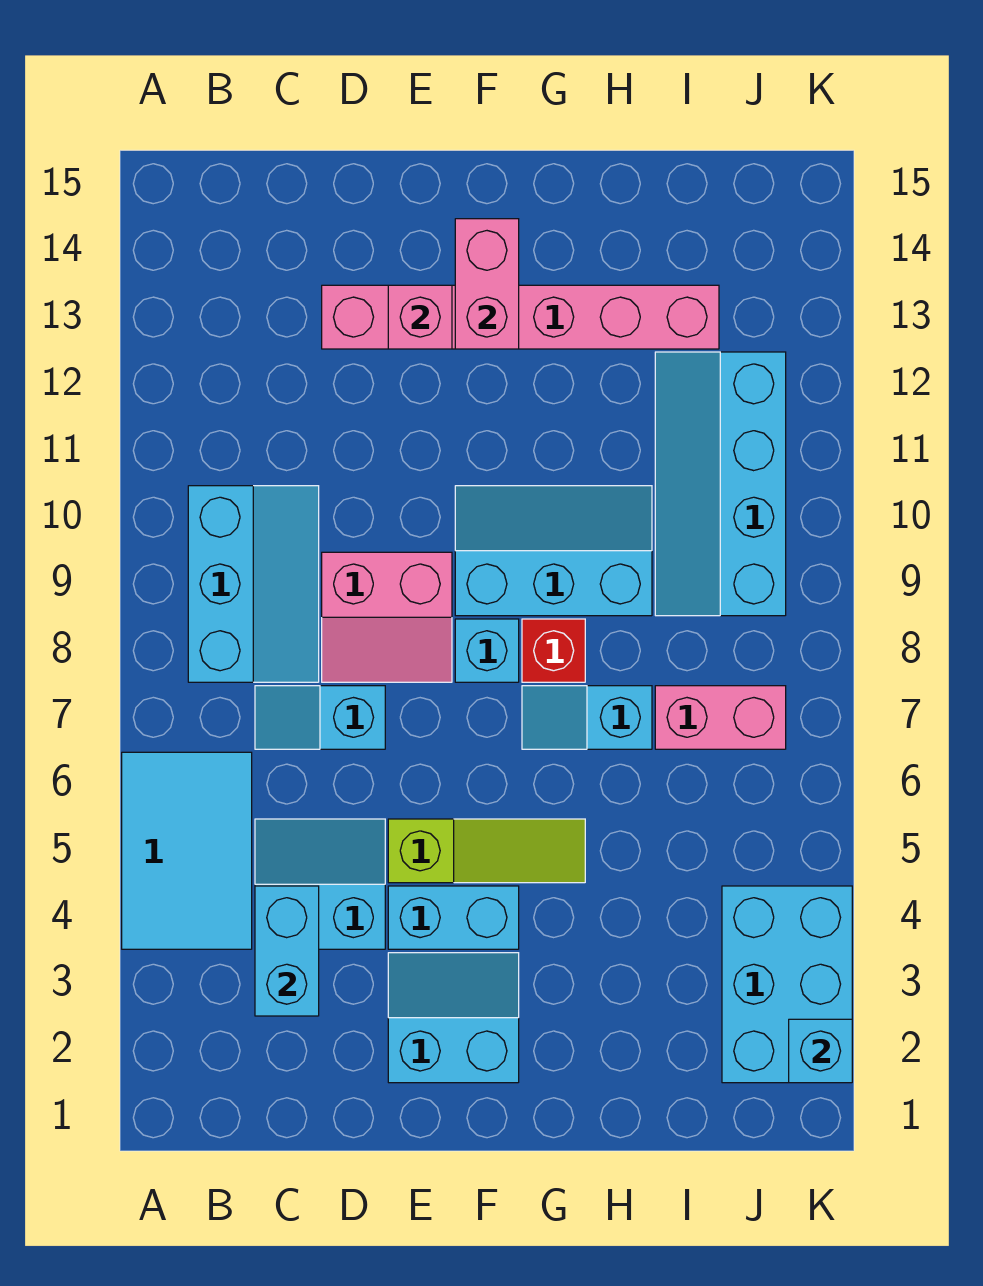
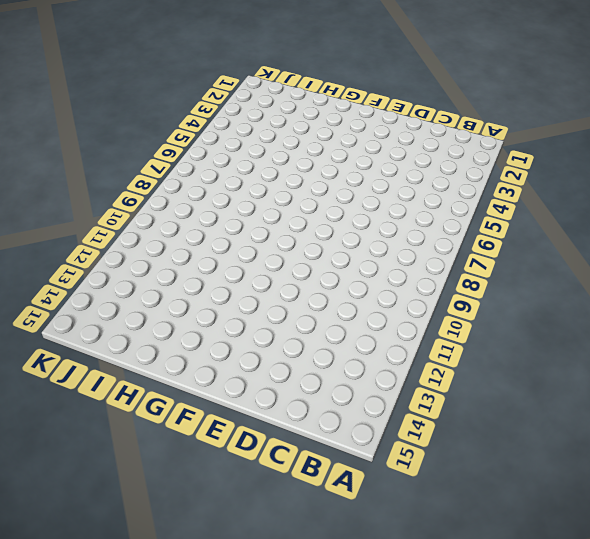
none -> cyan 2x3 tile [122,752,252,949]
none -> cyan 2x3 slope [188,486,319,682]
none -> cyan 2x2 slope [255,819,385,949]

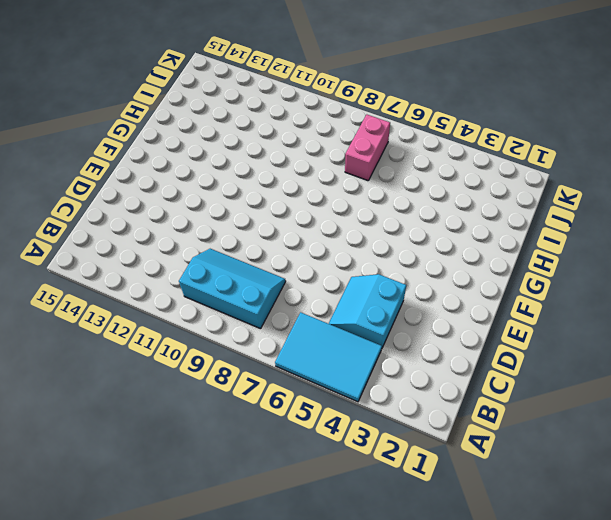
none -> cyan 1x2 slope [255,686,385,749]
none -> pink 2x2 slope [322,552,452,682]
none -> pink 1x6 brick [322,285,719,349]

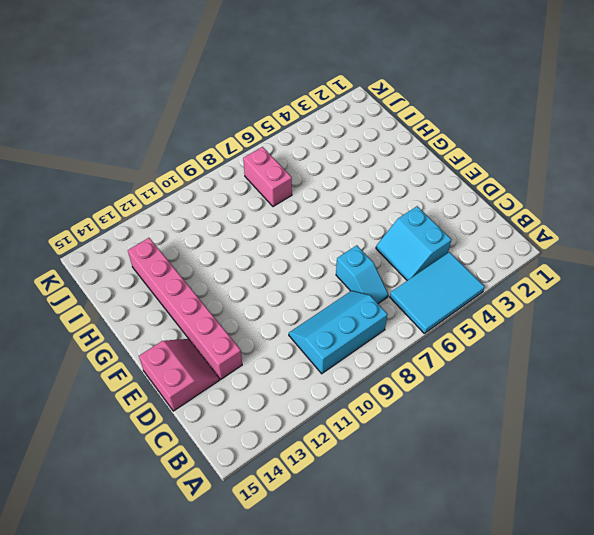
pink 2x2 slope [139,339,219,411] -> pink 2x2 slope moved to [322,552,452,682]
none -> cyan 2x2 slope [388,953,519,1083]
none -> cyan 1x2 brick [388,886,519,949]
none -> lime 1x3 slope [388,819,585,883]

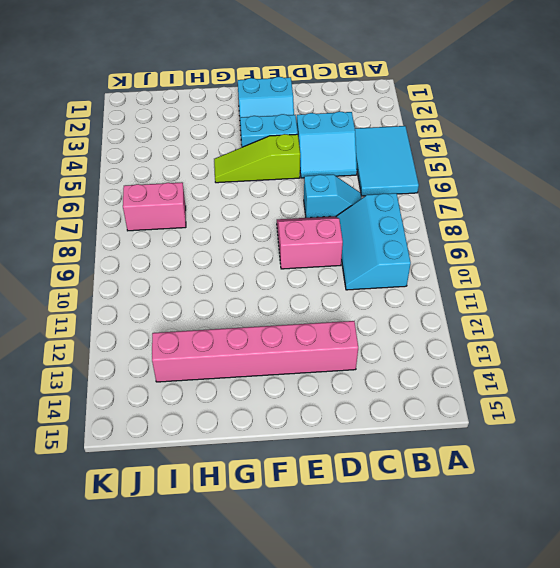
none -> cyan 1x1 brick [455,619,519,682]
none -> cyan 2x3 slope [455,486,652,616]
none -> cyan 1x2 slope [522,686,652,749]

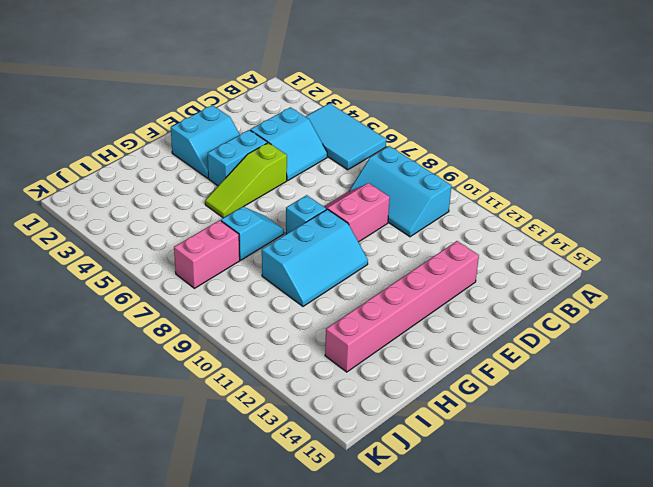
none -> cyan 1x2 slope [255,686,385,749]
none -> red 1x1 brick [522,619,585,682]
none -> cyan 2x4 slope [655,352,786,616]

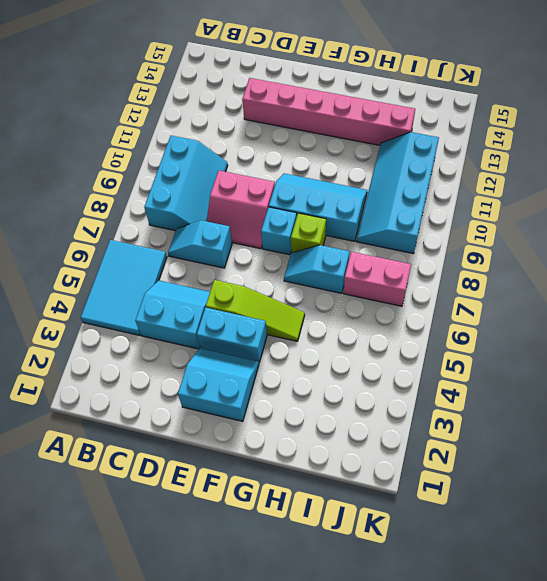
lime 1x1 brick [291,213,326,253] -> red 1x1 brick [522,619,585,682]
none -> cyan 2x3 brick [722,886,852,1083]
none -> cyan 1x2 brick [255,886,319,1016]
none -> pink 1x1 brick [388,285,452,349]

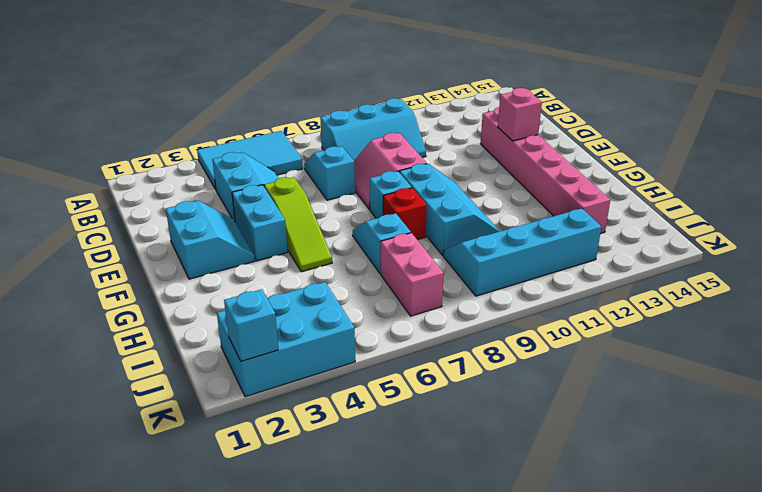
none -> cyan 1x2 brick [255,886,319,1016]
none -> pink 1x2 brick [455,219,519,349]

